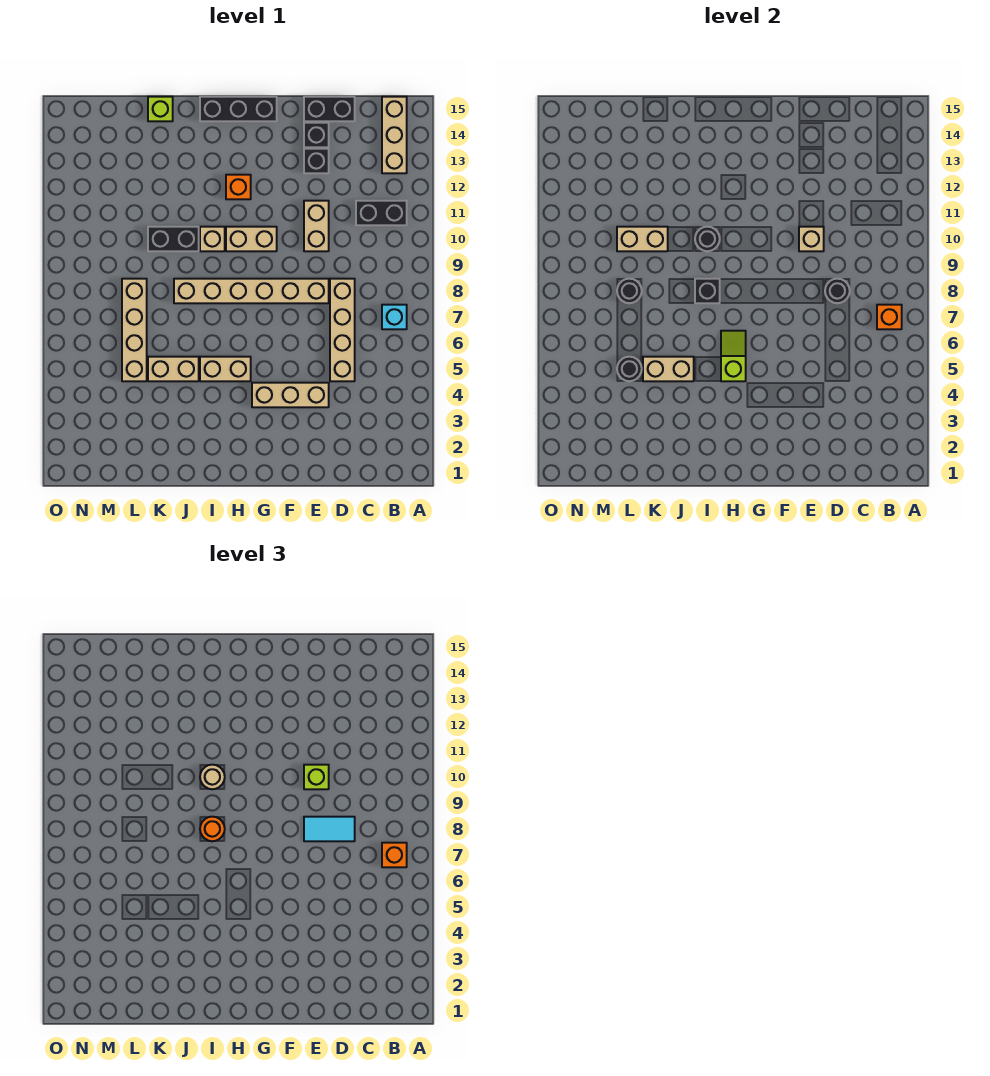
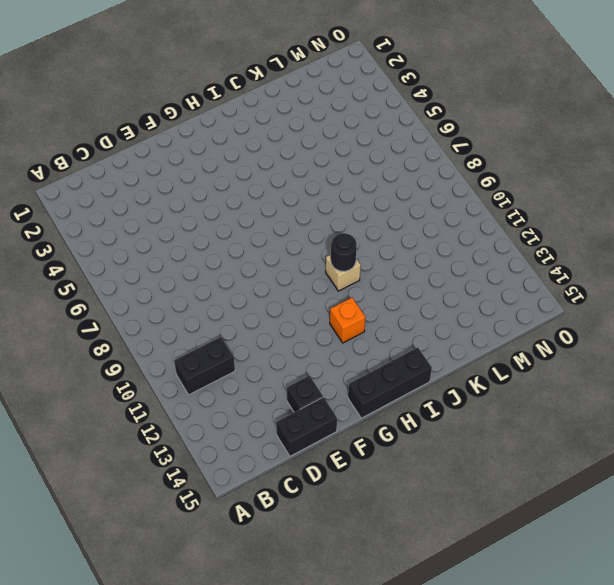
none -> cyan 1x1 brick [382,305,407,329]
none -> tan 1x3 brick [382,97,407,173]
none -> tan 1x4 brick [330,279,355,381]
none -> tan 1x3 brick [252,383,329,407]

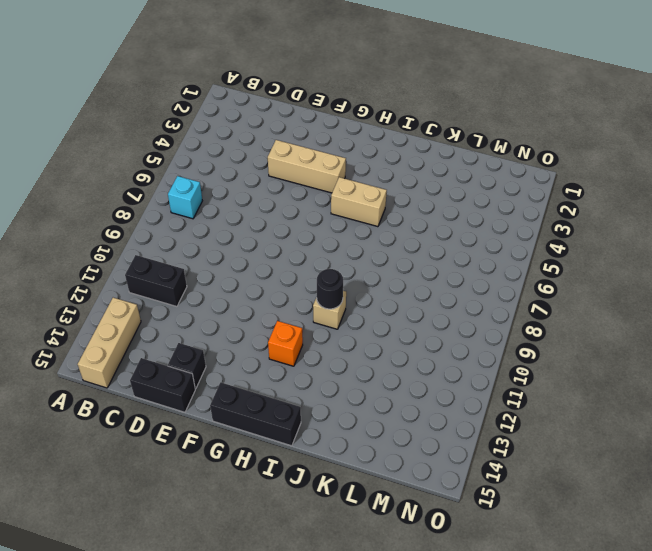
none -> tan 1x4 brick [330,279,355,381]
none -> tan 1x6 brick [174,279,329,303]
none -> tan 1x2 brick [304,201,329,251]
none -> black 1x1 brick [304,149,329,173]

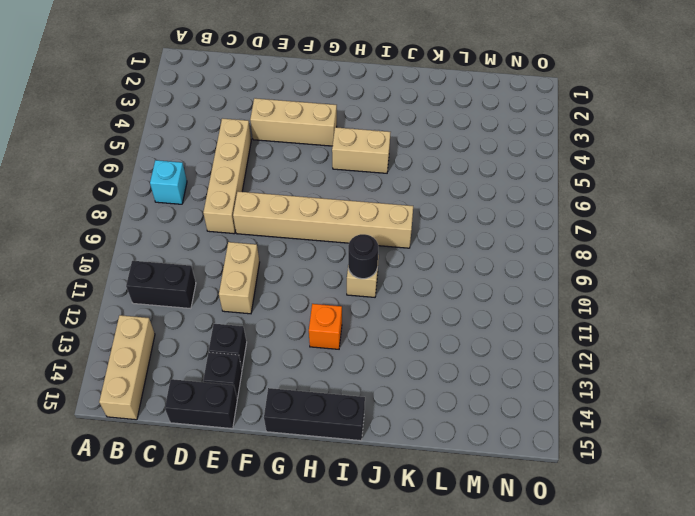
none -> tan 1x2 brick [226,227,277,251]
none -> tan 1x2 brick [148,357,199,381]
none -> black 1x2 brick [148,227,199,251]
none -> lime 1x1 brick [148,97,173,121]

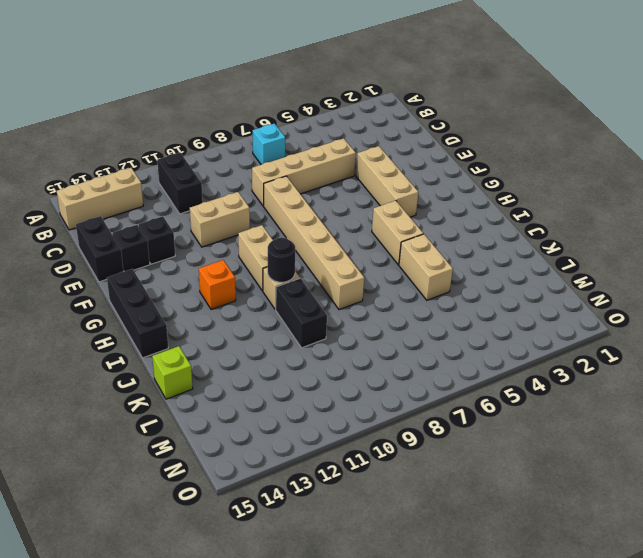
none -> tan 1x4 brick [122,279,147,381]
none -> orange 1x1 brick [877,305,902,329]
none -> black 1x1 round brick [825,279,850,303]
none -> tan 1x1 brick [799,227,824,251]

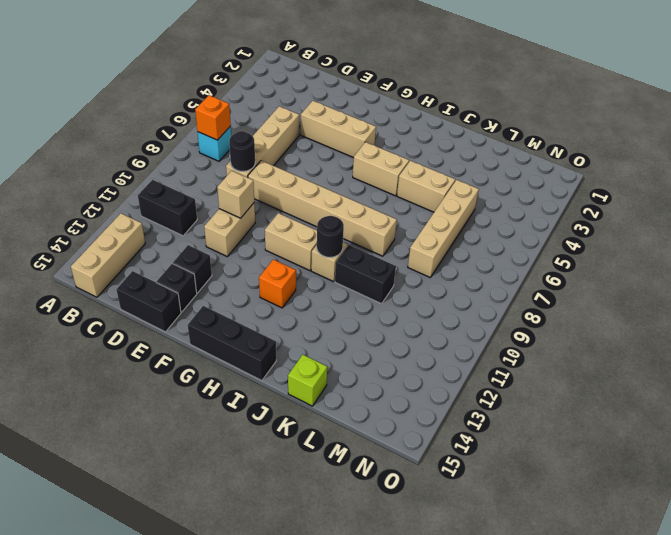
none -> lime 1x2 slope [721,331,746,381]
none -> black 1x1 brick [695,279,720,303]
none -> tan 1x2 brick [643,357,694,381]
none -> tan 1x2 brick [617,227,668,251]

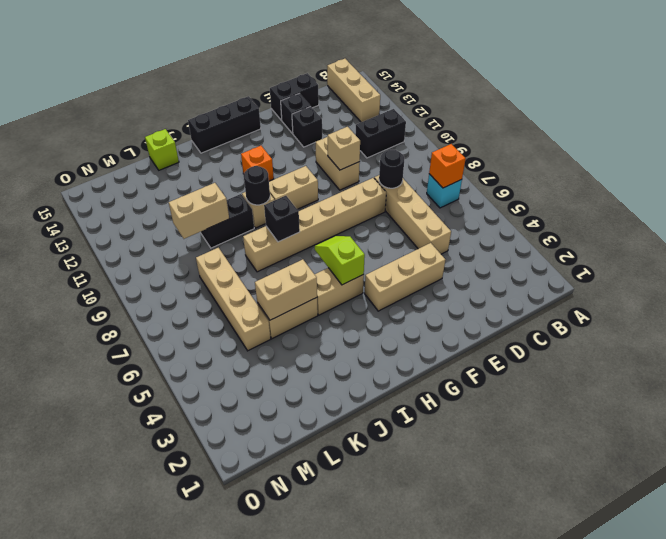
none -> black 1x1 round brick [617,357,642,381]
none -> black 1x1 round brick [617,279,642,303]
none -> orange 1x1 brick [382,843,407,867]
none -> cyan 1x2 tile [304,817,355,841]

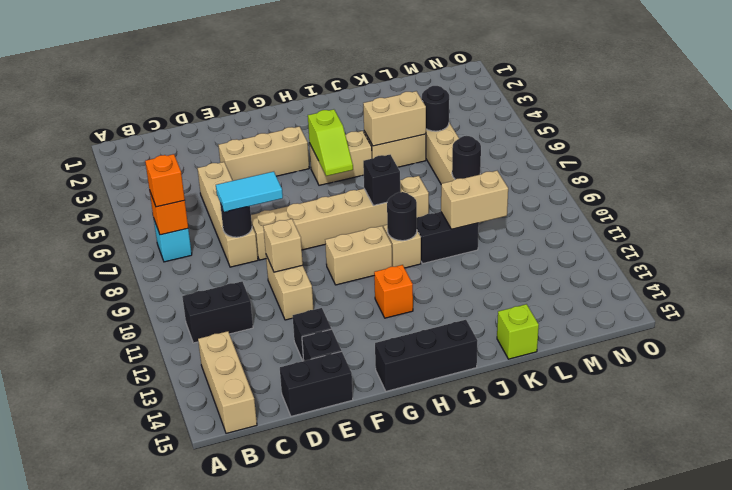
none -> lime 1x1 brick [304,765,329,789]
none -> orange 1x1 round brick [200,817,225,841]
none -> tan 1x1 round brick [200,765,225,789]

